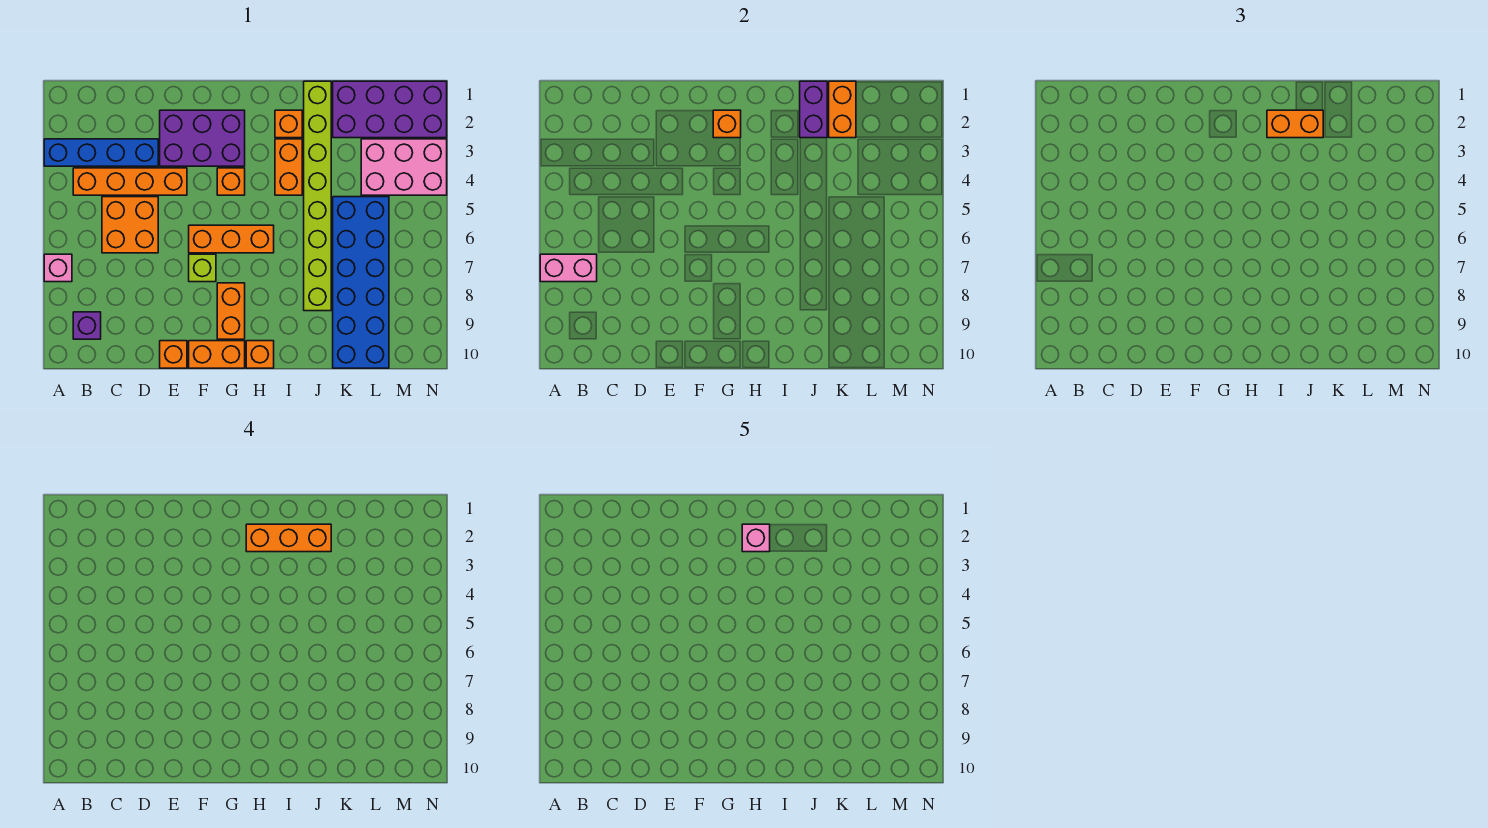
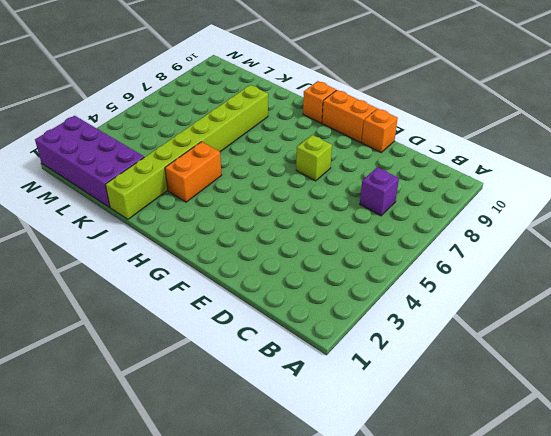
purple 1x1 brick [360,167,399,216] -> purple 1x1 brick moved to [73,312,101,339]
none -> blue 1x4 brick [44,139,158,166]
none -> pink 1x1 brick [44,254,72,282]
none -> orange 1x4 brick [73,168,187,195]

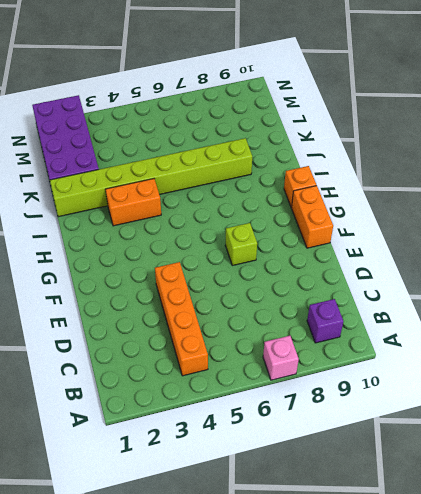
none -> blue 1x4 brick [44,139,158,166]
none -> orange 2x2 brick [102,197,158,253]
none -> purple 2x3 brick [160,110,245,166]

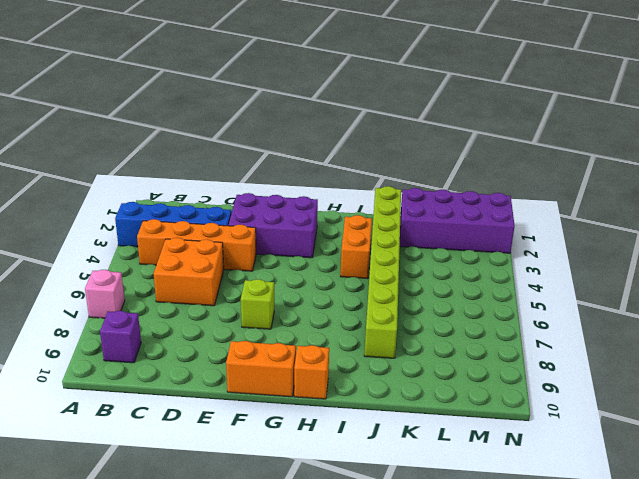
none -> orange 1x1 brick [160,341,187,368]
none -> orange 1x3 brick [189,225,274,253]
none -> orange 1x1 brick [217,168,245,195]

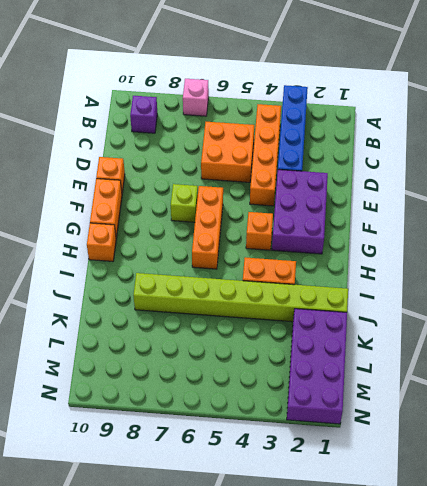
none -> orange 1x2 brick [217,283,245,339]
none -> orange 1x1 brick [275,110,302,138]
none -> blue 2x6 brick [333,197,389,368]

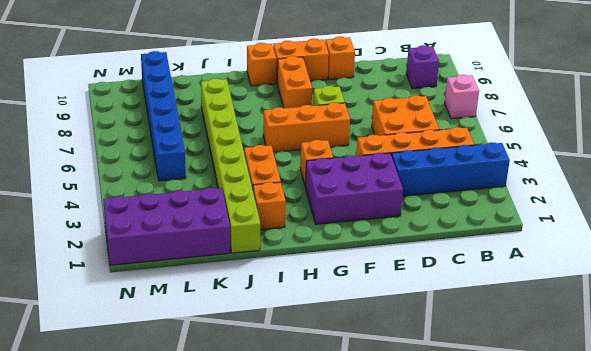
blue 1x6 brick [141,51,186,181] -> blue 2x6 brick [333,197,389,368]
none -> pink 2x3 brick [361,139,447,195]
none -> pink 1x2 brick [540,254,597,282]
none -> orange 1x1 brick [713,110,741,138]

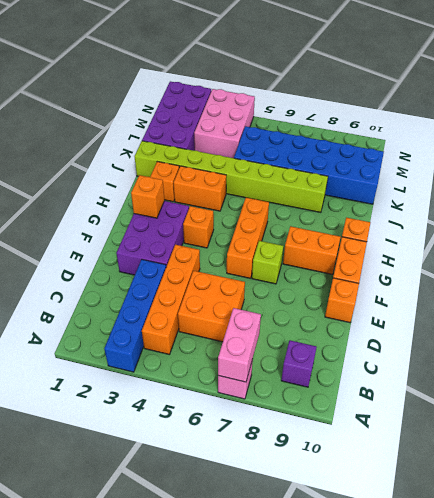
none -> purple 1x2 brick [800,81,827,138]
none -> orange 1x2 brick [829,81,856,138]
none -> orange 1x2 brick [1267,110,1323,138]

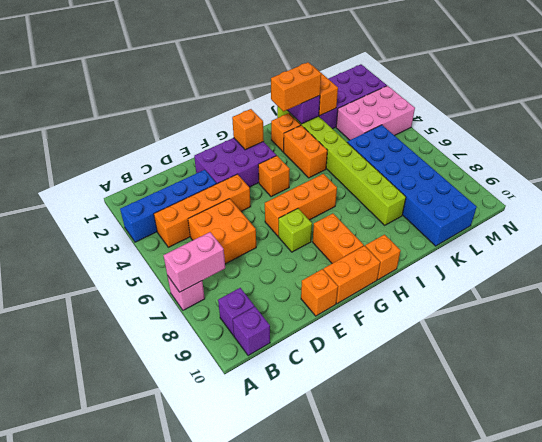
purple 1x1 brick [233,307,270,356] -> none
none -> orange 1x3 brick [246,524,331,552]
none -> pink 1x1 brick [742,524,770,552]

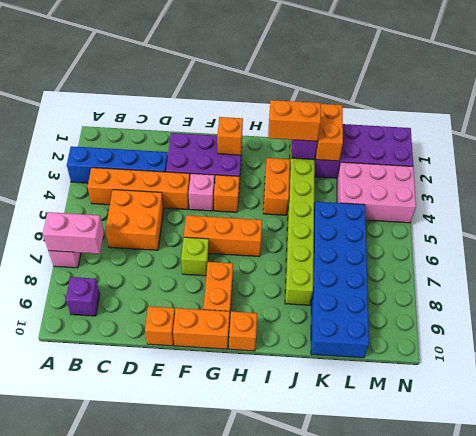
pink 1x1 brick [189,173,215,211] -> pink 1x1 brick moved to [742,524,770,552]
none -> orange 1x1 brick [275,110,302,138]
none -> orange 1x3 brick [246,524,331,552]

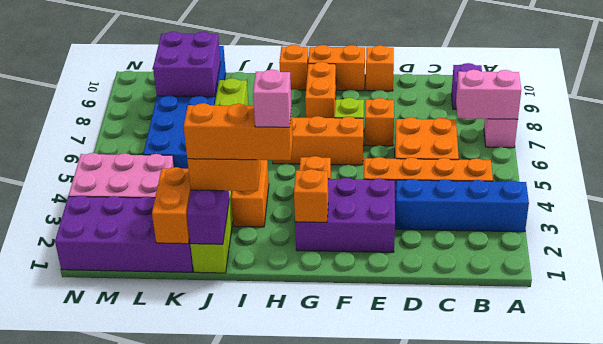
orange 1x1 brick [365,98,394,146] -> orange 1x1 brick moved to [275,110,302,138]
purple 2x2 brick [153,31,221,97] -> none

